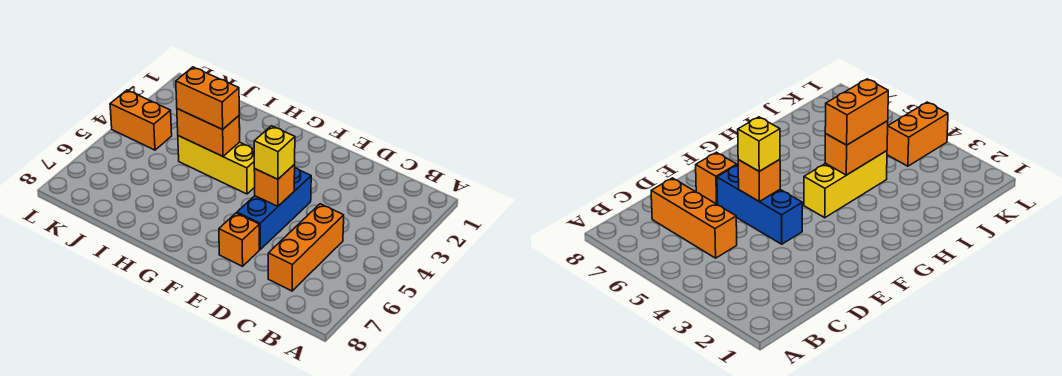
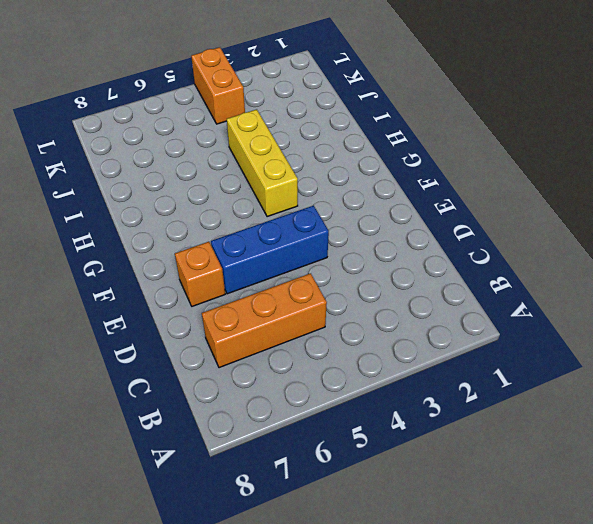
none -> orange 1x1 brick [254,165,295,206]
none -> orange 1x2 brick [177,109,240,156]

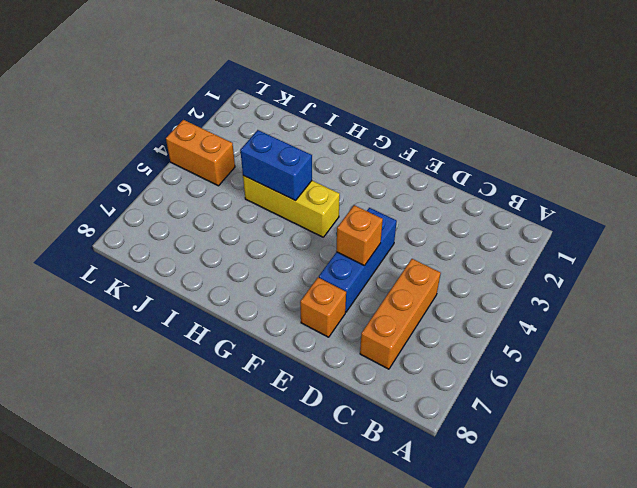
blue 1x2 brick [240,130,312,201] -> orange 1x2 brick [177,109,240,156]
none -> yellow 1x1 brick [254,126,295,179]
none -> orange 1x2 brick [176,67,239,129]

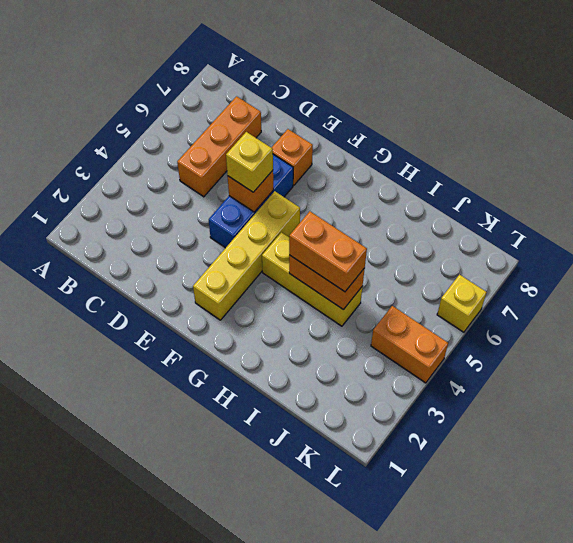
yellow 1x4 brick [193,191,300,320] -> none
yellow 1x1 brick [437,275,487,332] -> none

